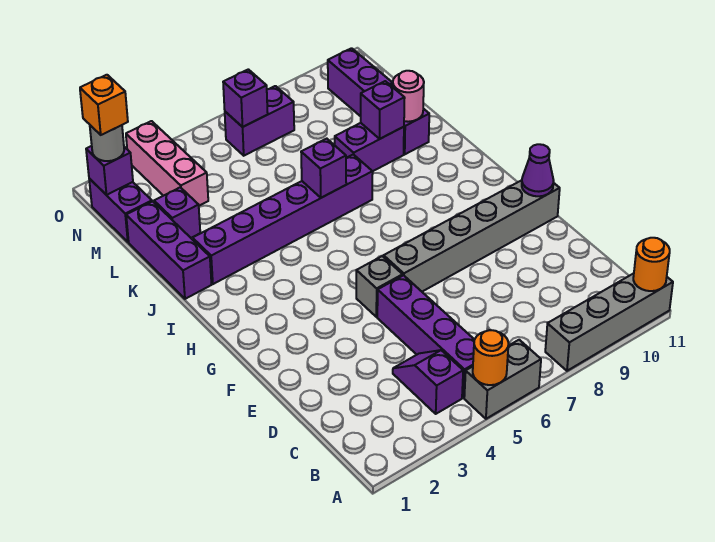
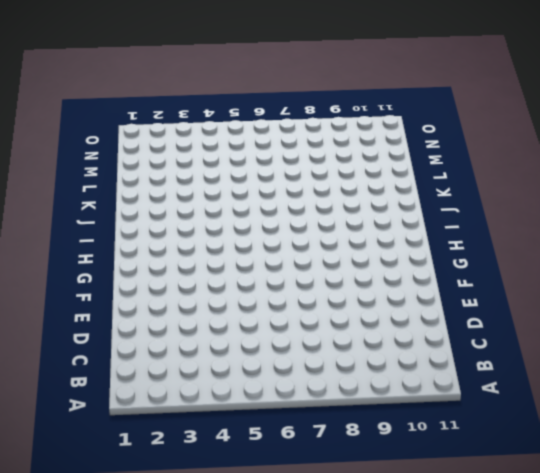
none -> grey 1x2 brick [464,340,541,419]
none -> grey 1x4 brick [545,273,673,371]
none -> purple 1x2 slope [393,350,463,414]

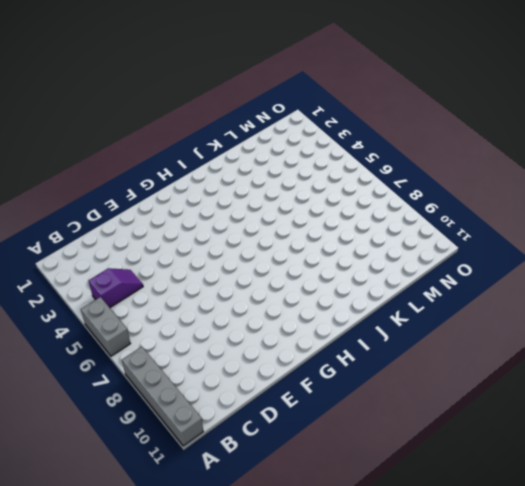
none -> purple 1x4 brick [377,275,474,398]
none -> grey 1x1 brick [356,256,403,317]
none -> grey 1x6 brick [384,180,560,292]

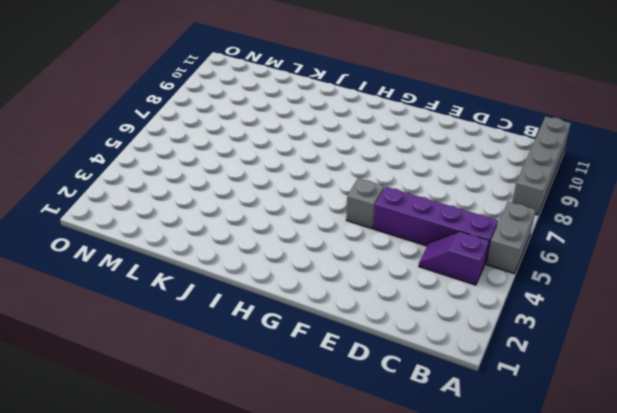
none -> grey 1x6 brick [384,180,560,292]
none -> purple 1x3 brick [126,201,212,299]
none -> purple 1x6 brick [193,154,373,284]

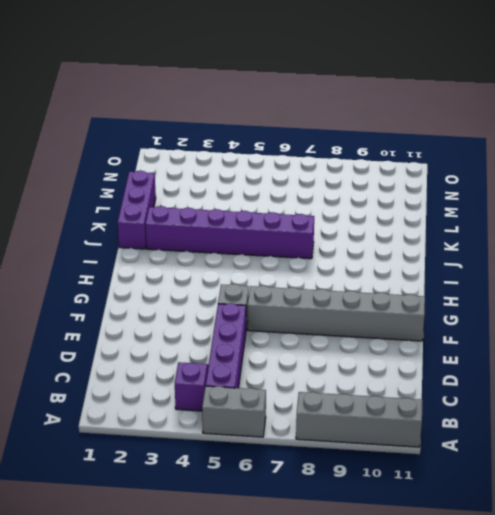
none -> purple 1x2 brick [335,123,404,171]
none -> purple 1x4 brick [328,48,429,154]
none -> purple 1x1 brick [154,187,200,238]

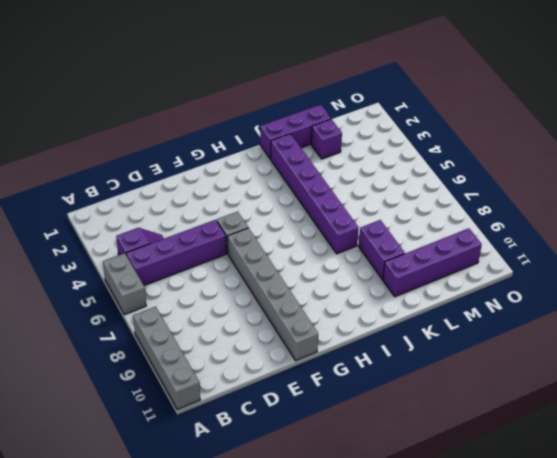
none -> purple 1x2 brick [89,178,152,242]
none -> pink 1x3 brick [126,121,208,206]
none -> purple 1x2 brick [225,86,294,156]

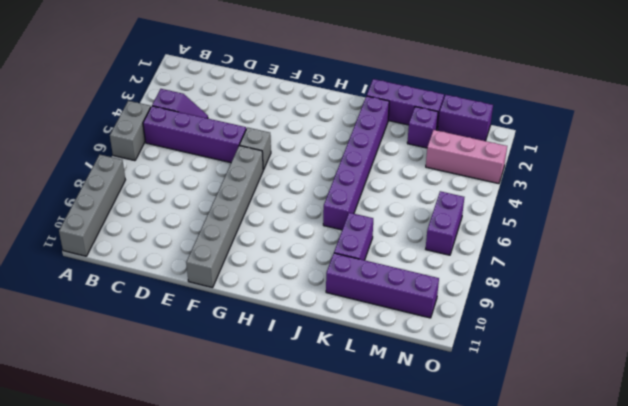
none -> orange 1x1 round brick [473,330,508,385]
none -> orange 1x1 round brick [633,238,670,291]
none -> purple 1x1 cone [522,144,554,196]

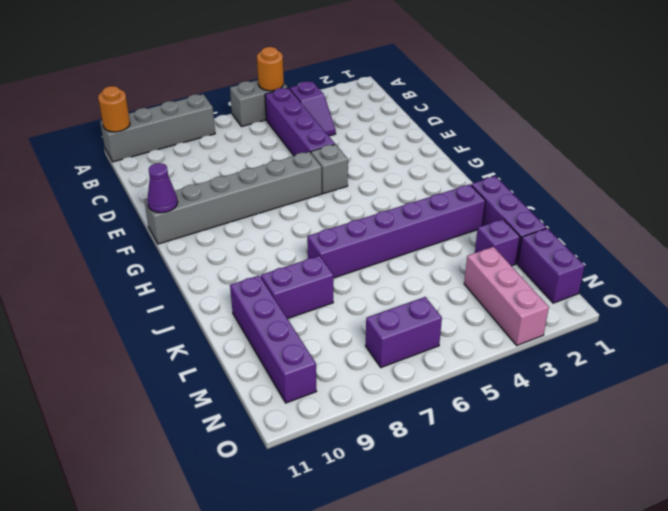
none -> purple 1x1 brick [301,139,346,198]
none -> purple 1x1 brick [361,81,405,139]
none -> pink 1x1 round brick [393,71,424,122]

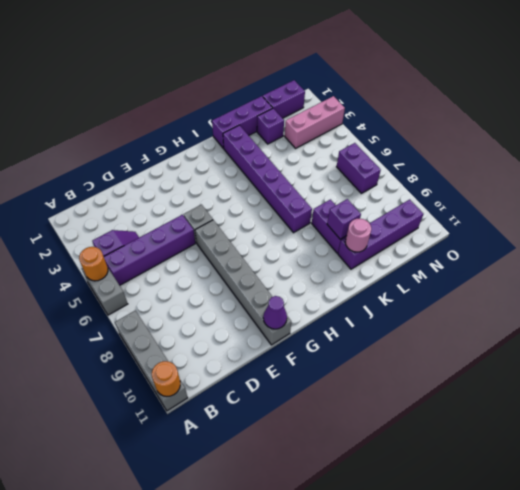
none -> purple 1x1 brick [301,139,346,198]
none -> purple 1x1 brick [86,146,133,195]
none -> purple 1x1 brick [223,69,268,127]

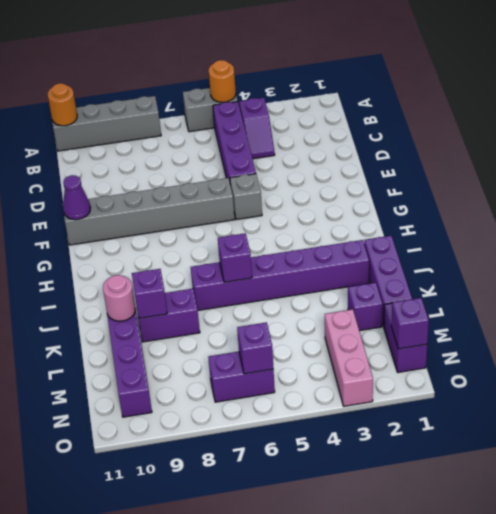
none -> grey 1x1 round brick [90,125,124,161]
none -> orange 1x1 brick [80,75,128,135]

